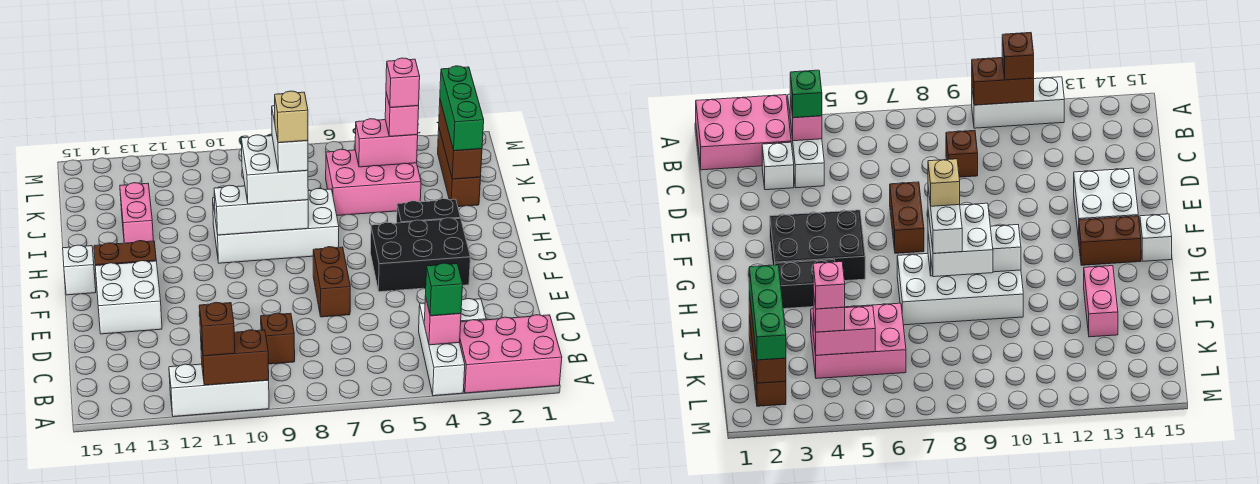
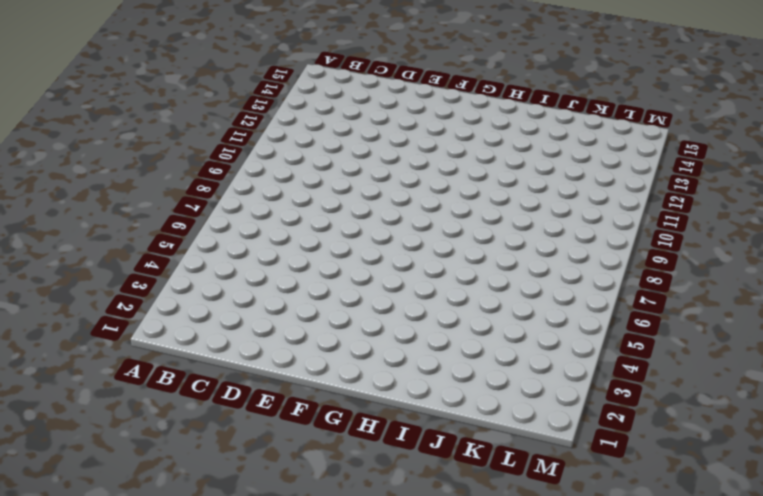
none -> pink 2x3 brick [460,315,562,393]
none -> white 1x3 brick [419,303,465,396]
none -> white 1x3 brick [169,364,269,417]

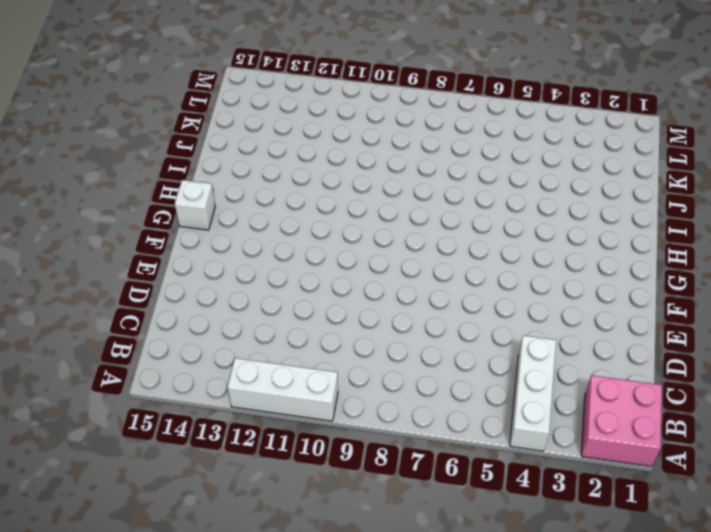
pink 2x2 brick [581,376,662,467] -> pink 2x3 brick [460,315,562,393]
none -> white 1x1 brick [461,299,486,322]
none -> brown 1x1 brick [261,313,295,364]
none -> brown 1x2 brick [313,247,350,317]

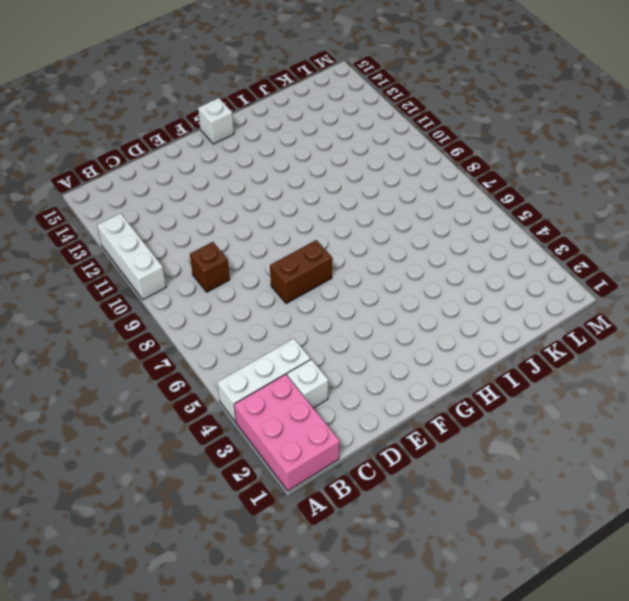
none -> white 2x2 brick [95,261,162,334]
none -> black 2x3 brick [370,218,470,292]
none -> brown 1x2 brick [94,241,156,266]

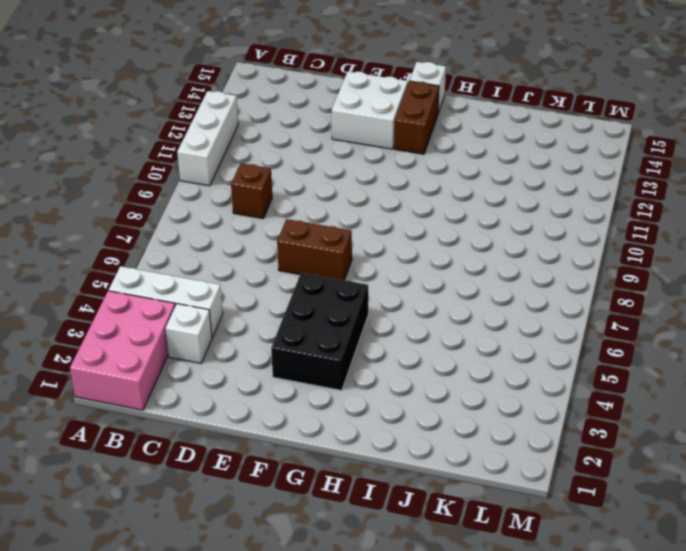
none -> black 1x2 brick [397,199,460,223]
none -> white 2x4 brick [213,188,339,263]
none -> pink 1x2 brick [120,183,153,243]

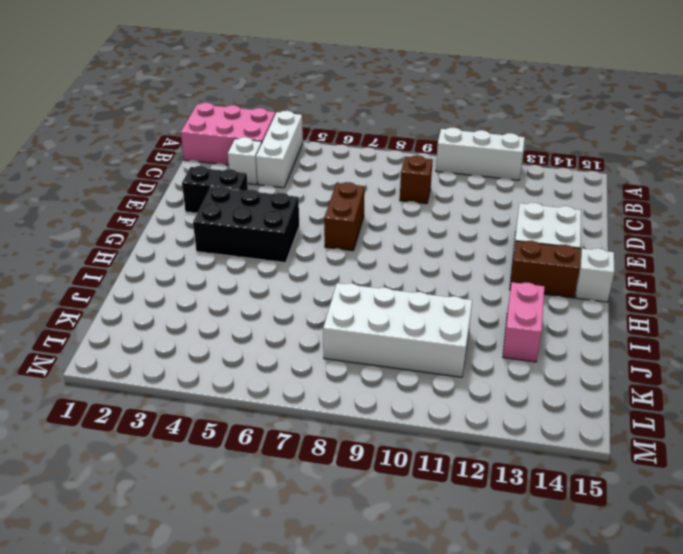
black 1x2 brick [182,166,248,213] -> black 1x2 brick moved to [397,199,460,223]
white 2x4 brick [323,283,472,377] -> white 2x4 brick moved to [213,188,339,263]
none -> brown 1x3 brick [438,129,481,207]
none -> pink 2x3 brick [326,149,421,215]
none -> brown 1x2 brick [201,330,269,385]

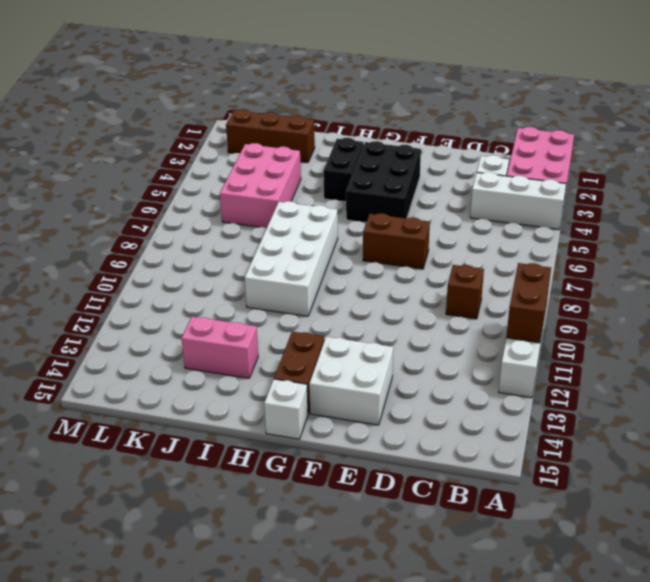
none -> pink 1x1 brick [424,296,461,345]
none -> white 1x3 brick [214,185,308,235]
none -> brown 1x3 brick [439,100,482,179]

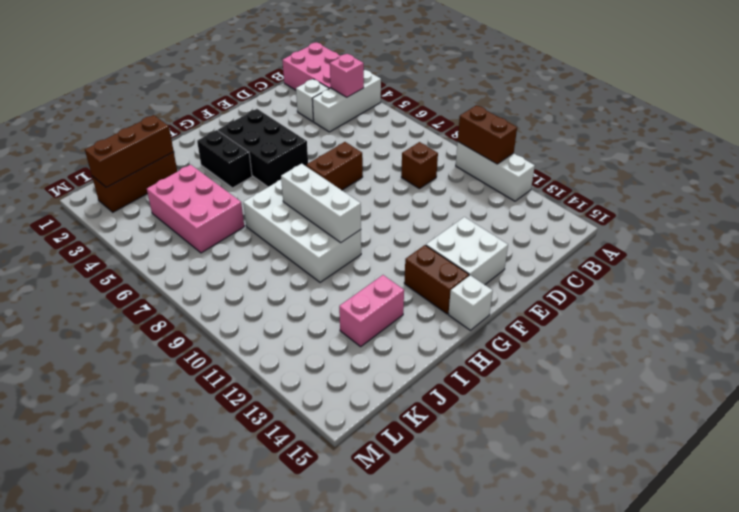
none -> pink 1x2 brick [355,119,418,167]
none -> brown 1x1 brick [199,302,235,356]
none -> green 1x1 brick [426,263,463,316]

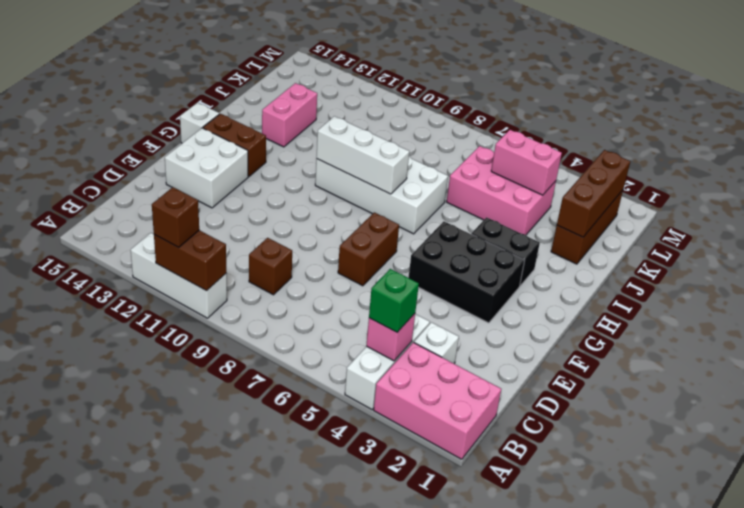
none -> white 2x2 brick [241,135,308,204]
none -> green 1x3 brick [440,66,484,151]
none -> pink 1x1 brick [385,93,419,137]

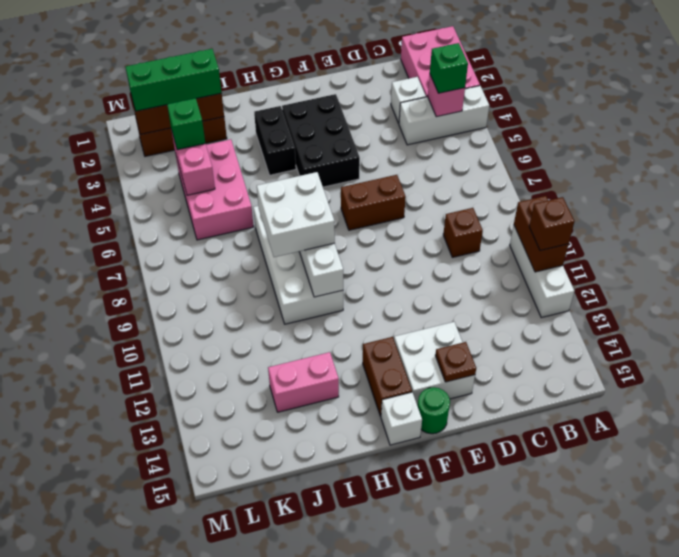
brown 1x1 plate [435,342,476,382] -> none
green 1x1 round brick [418,387,450,434] -> none
green 1x1 brick [167,98,205,150] -> pink 1x1 brick [385,93,419,137]
none -> white 1x2 brick [272,106,308,173]
none -> pink 1x1 brick [386,58,420,108]
none -> tan 1x1 brick [275,91,308,143]

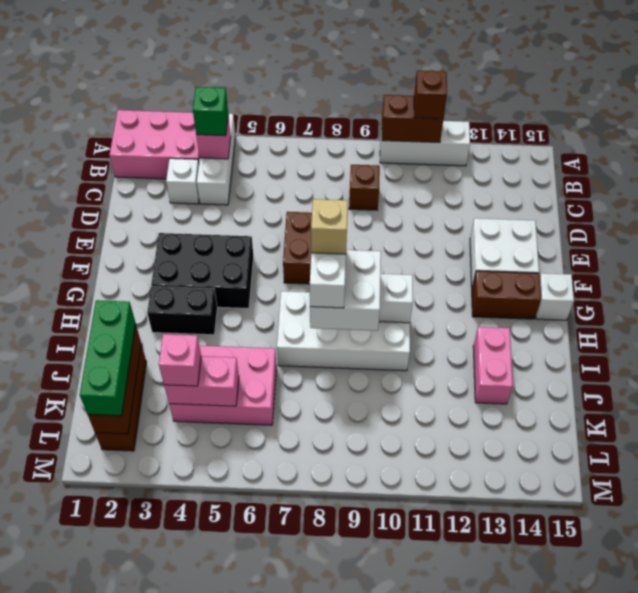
none -> pink 1x1 brick [386,58,420,108]

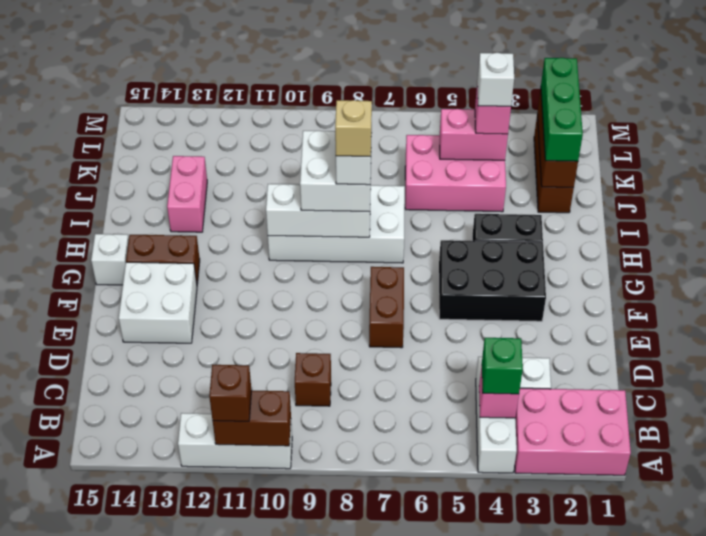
white 1x1 brick [477,53,514,106] -> pink 1x1 brick [386,58,420,108]

